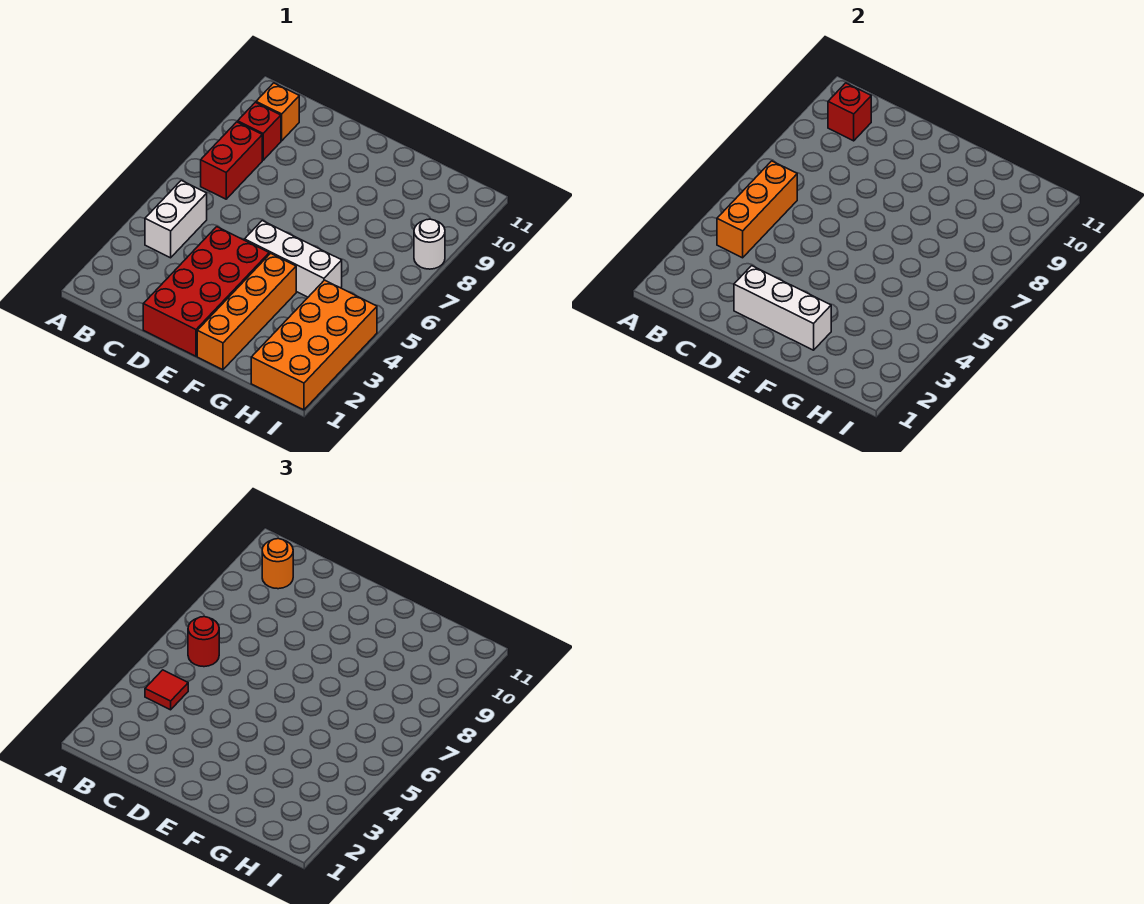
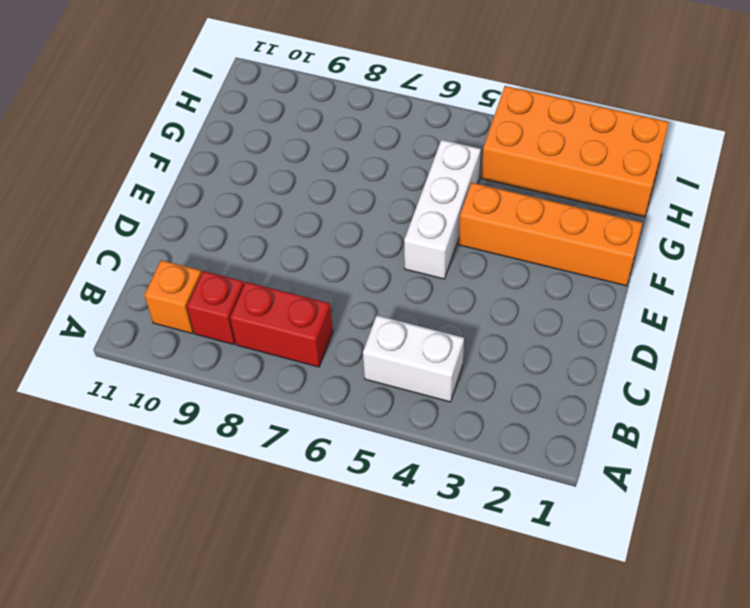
none -> red 2x4 brick [143,227,269,356]
none -> white 1x1 round brick [414,219,445,269]
none -> orange 1x3 brick [717,161,797,258]

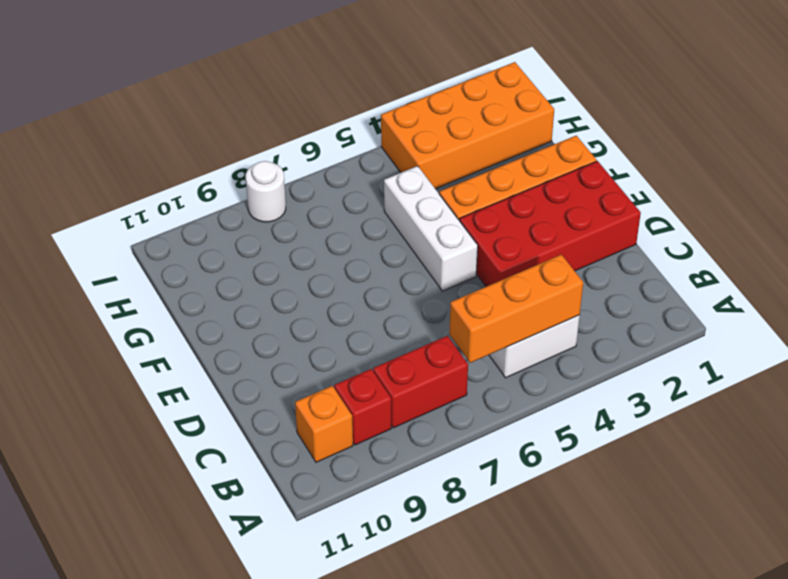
none -> red 1x1 brick [828,83,871,141]
none -> white 1x3 brick [734,266,831,350]
none -> red 1x1 tile [145,670,188,710]

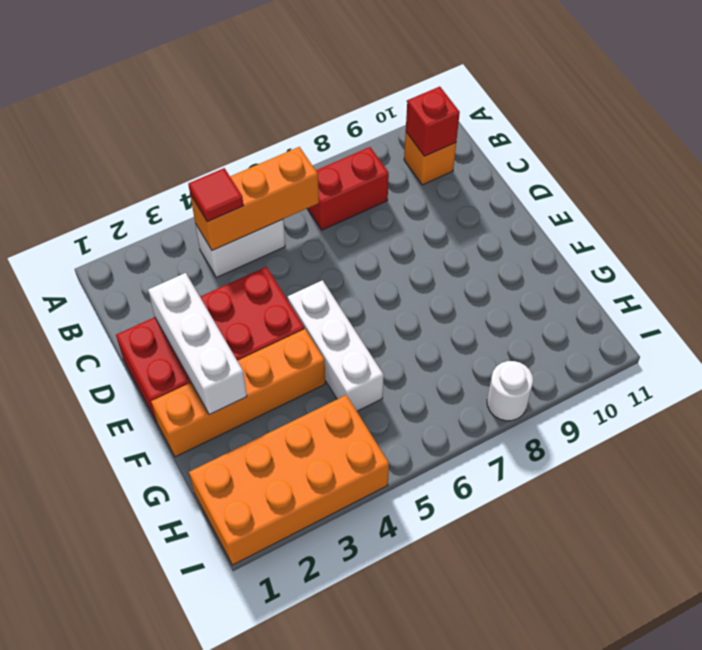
none -> red 1x1 brick [238,102,281,160]
none -> red 1x1 round brick [188,617,219,667]
none -> orange 1x1 round brick [262,539,293,589]

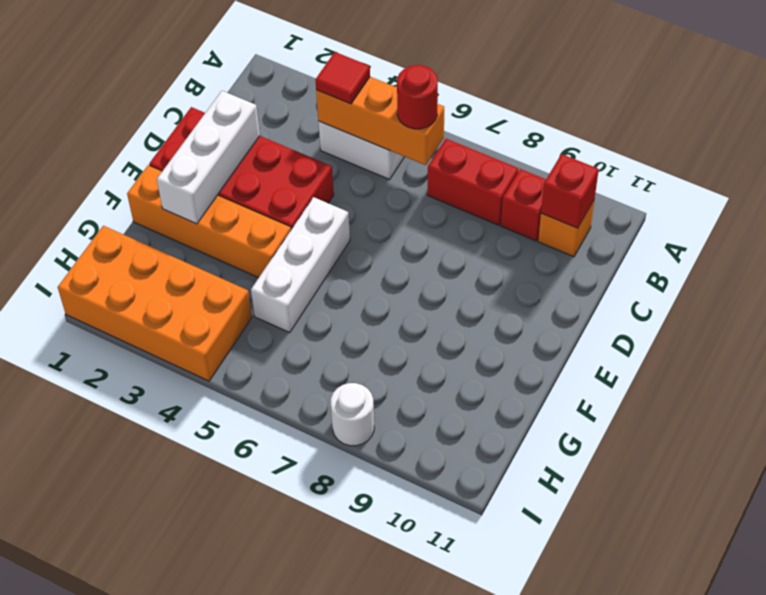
none -> orange 1x1 round brick [262,539,293,589]

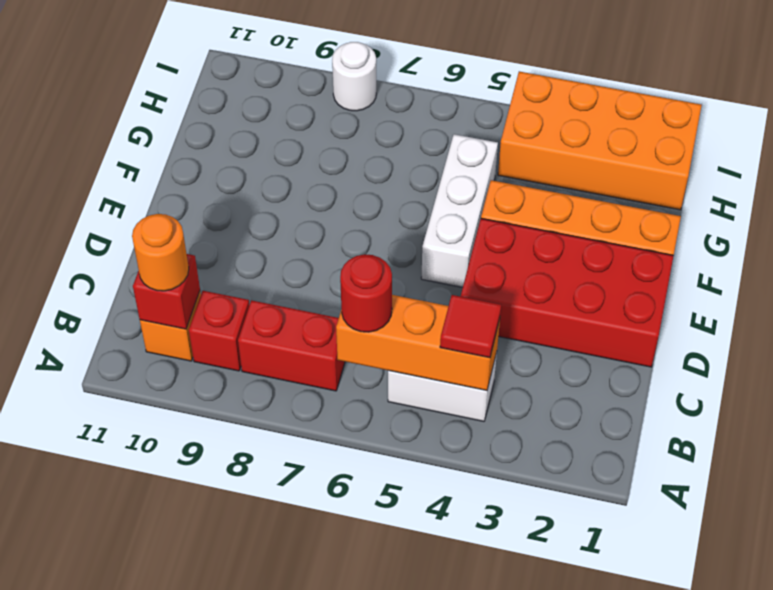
none -> white 1x3 brick [734,266,831,350]

